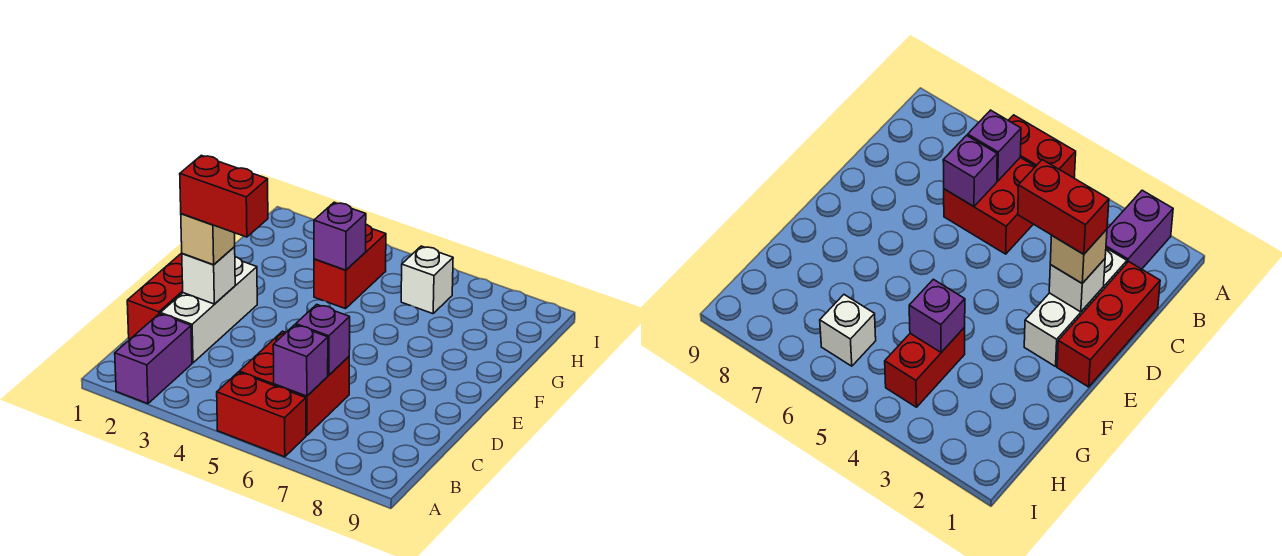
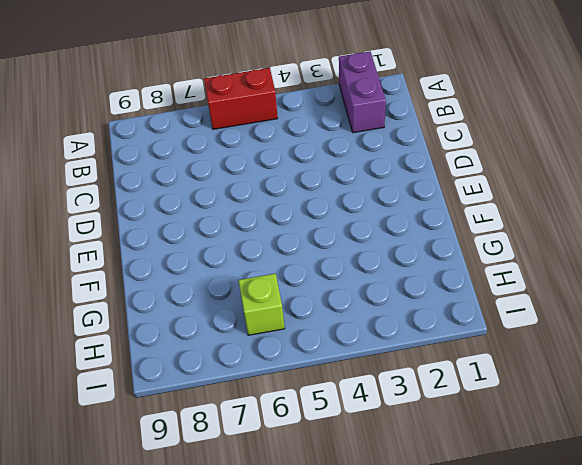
lime 1x1 brick [238,274,285,335] -> white 1x1 brick [401,246,453,314]
none -> red 2x2 brick [239,331,349,435]
none -> red 1x3 brick [127,253,183,339]
none -> white 1x3 brick [160,257,257,363]

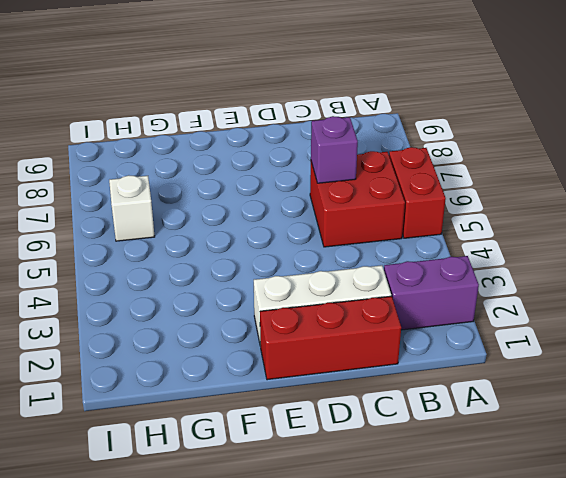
none -> red 1x2 brick [314,224,386,309]
none -> purple 1x1 brick [273,325,328,396]
none -> white 1x1 brick [182,247,235,304]

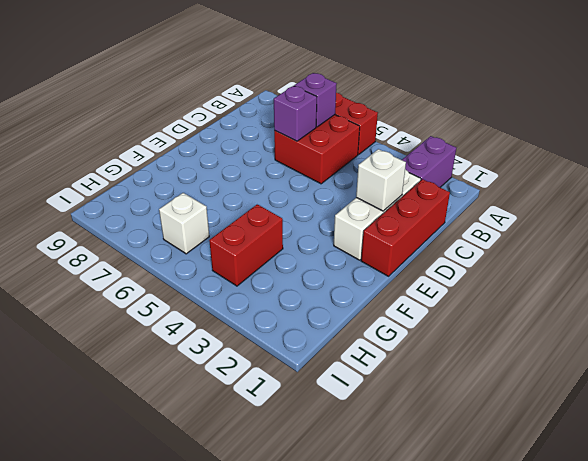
none -> purple 1x1 brick [314,202,366,270]
none -> tan 1x1 brick [181,214,235,265]
none -> red 1x2 brick [180,155,268,237]

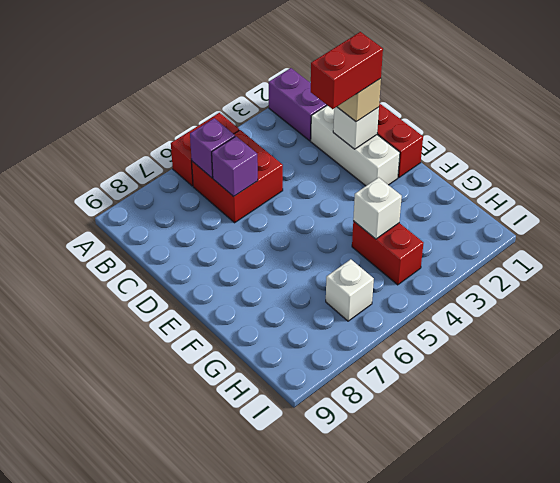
white 1x1 brick [353,177,402,239] -> purple 1x1 brick [314,202,366,270]

